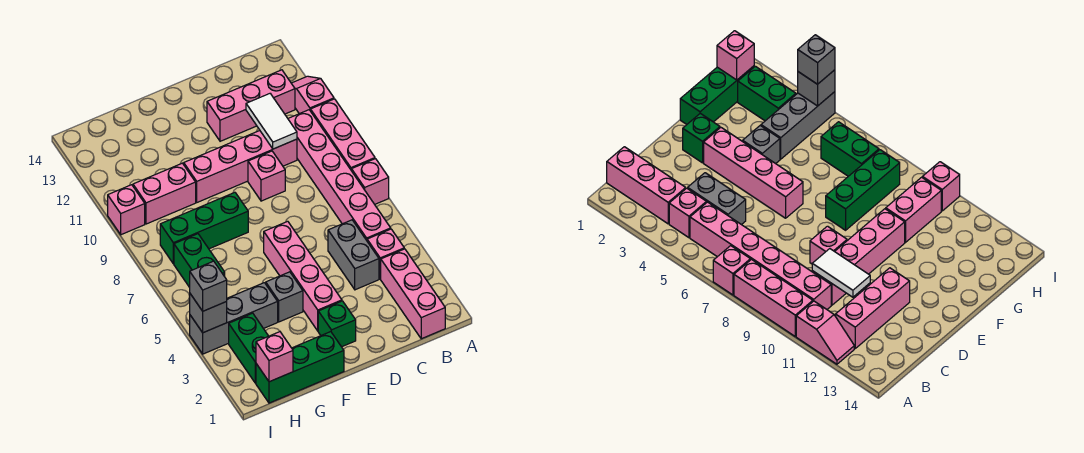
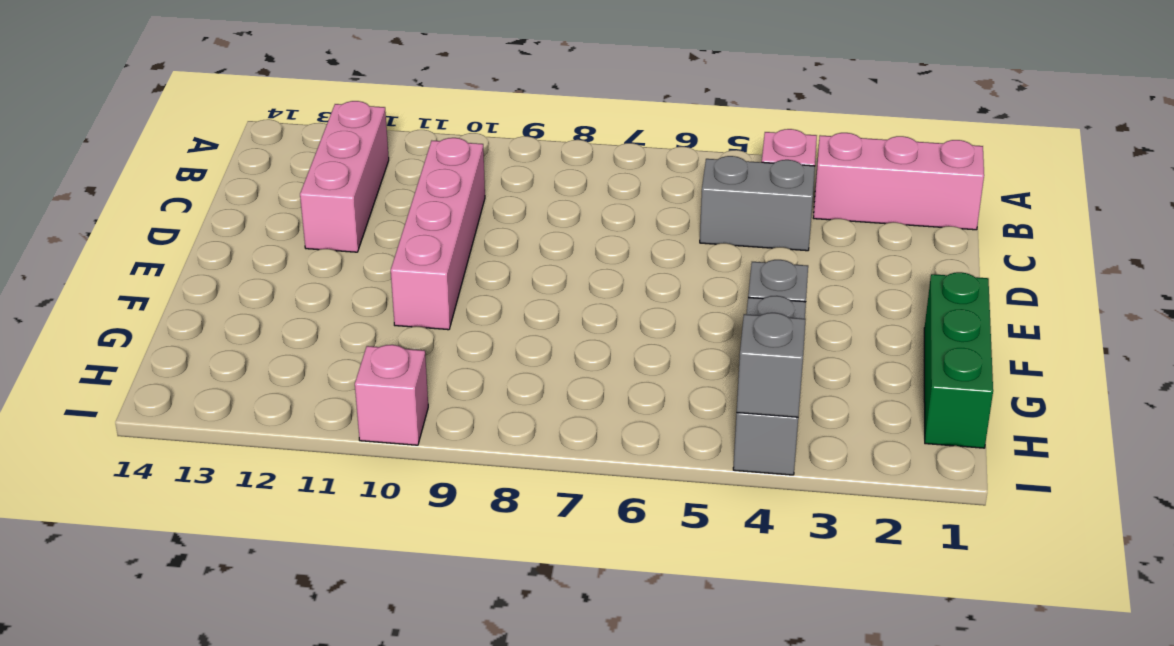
none -> pink 1x1 brick [352,159,389,204]
none -> pink 1x3 brick [311,99,375,171]
none -> pink 1x2 slope [291,76,334,114]

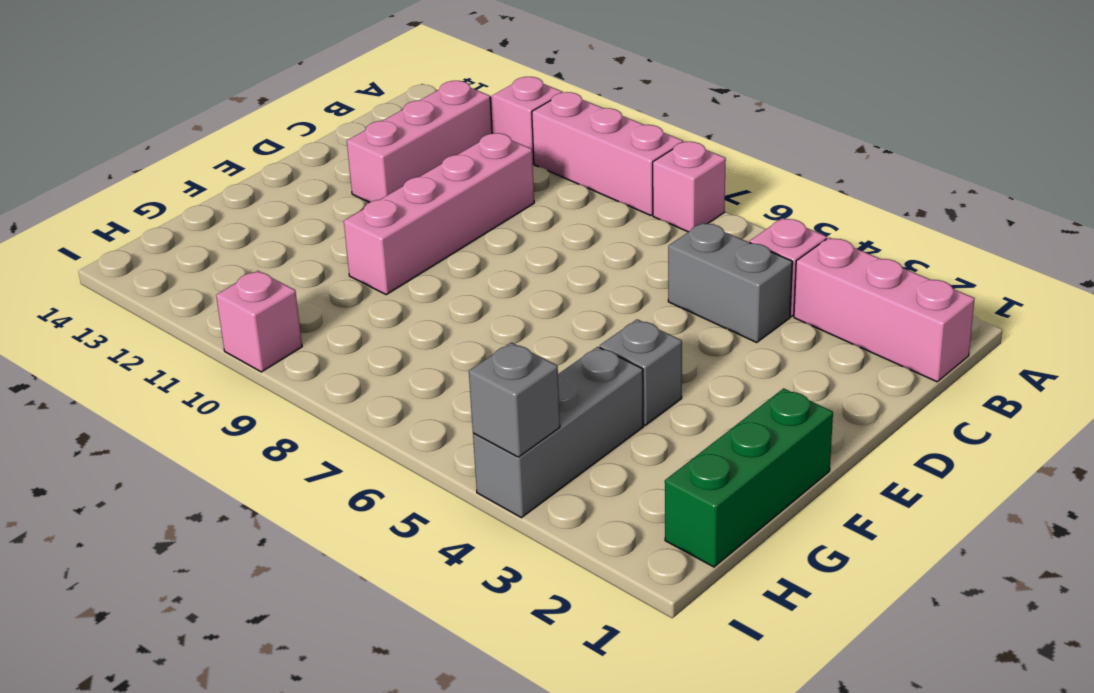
none -> pink 1x6 brick [288,110,391,240]
none -> pink 1x1 brick [248,151,285,201]
none -> green 1x1 brick [318,301,356,347]

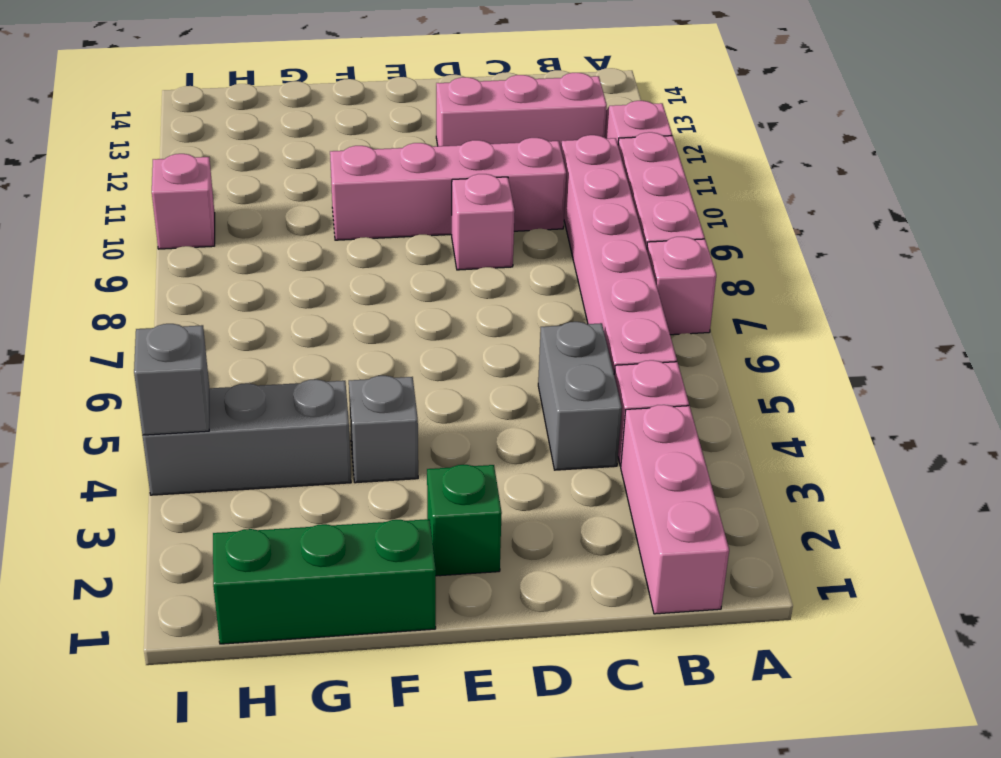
none -> pink 1x4 brick [264,221,342,331]
none -> green 1x3 brick [160,192,248,264]
none -> pink 1x2 brick [133,163,196,224]

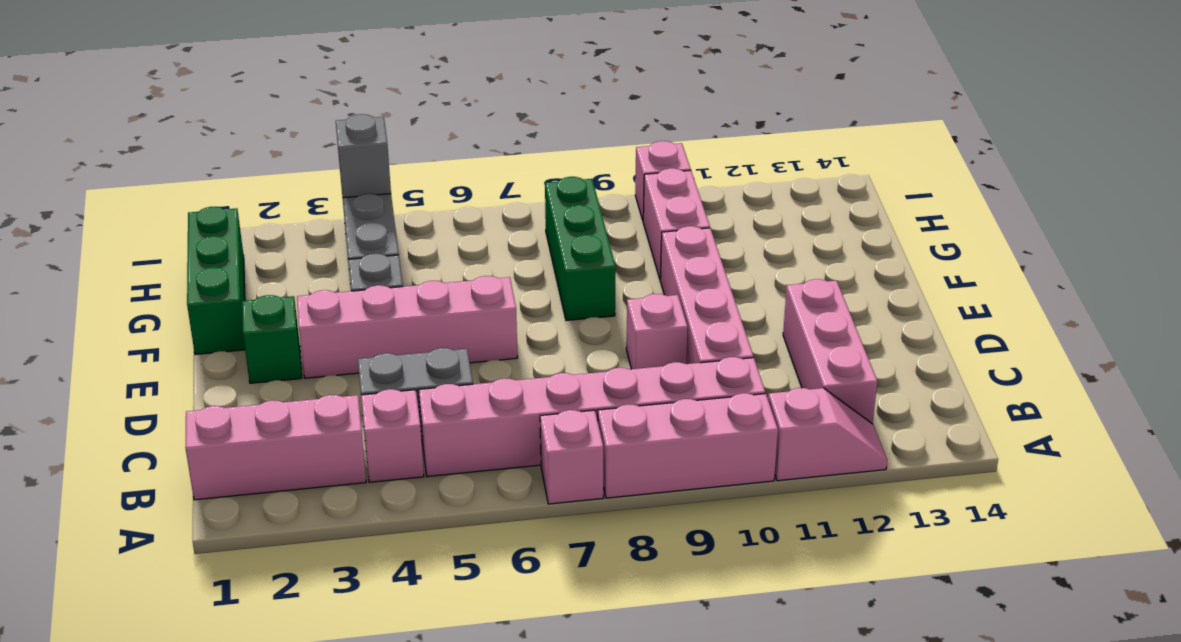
none -> green 1x2 brick [229,313,268,383]
none -> green 1x2 brick [174,234,225,287]
none -> white 1x2 tile [246,94,297,149]

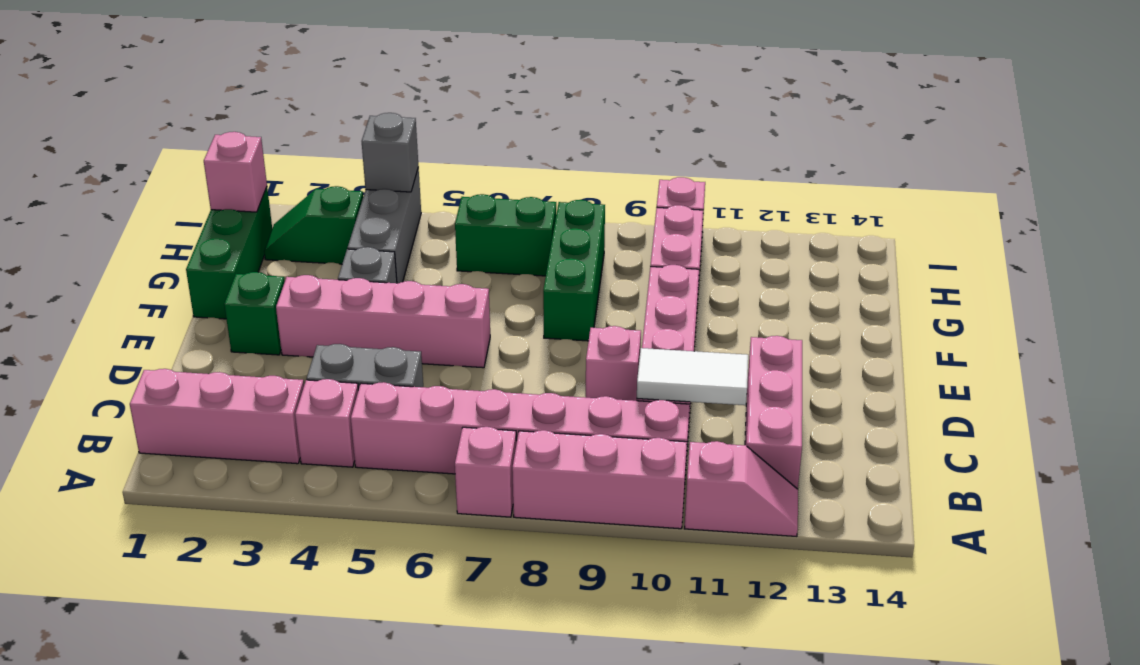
green 1x2 slope [264,186,363,264] -> green 1x2 brick [229,313,268,383]
none -> grey 1x1 brick [190,261,227,311]

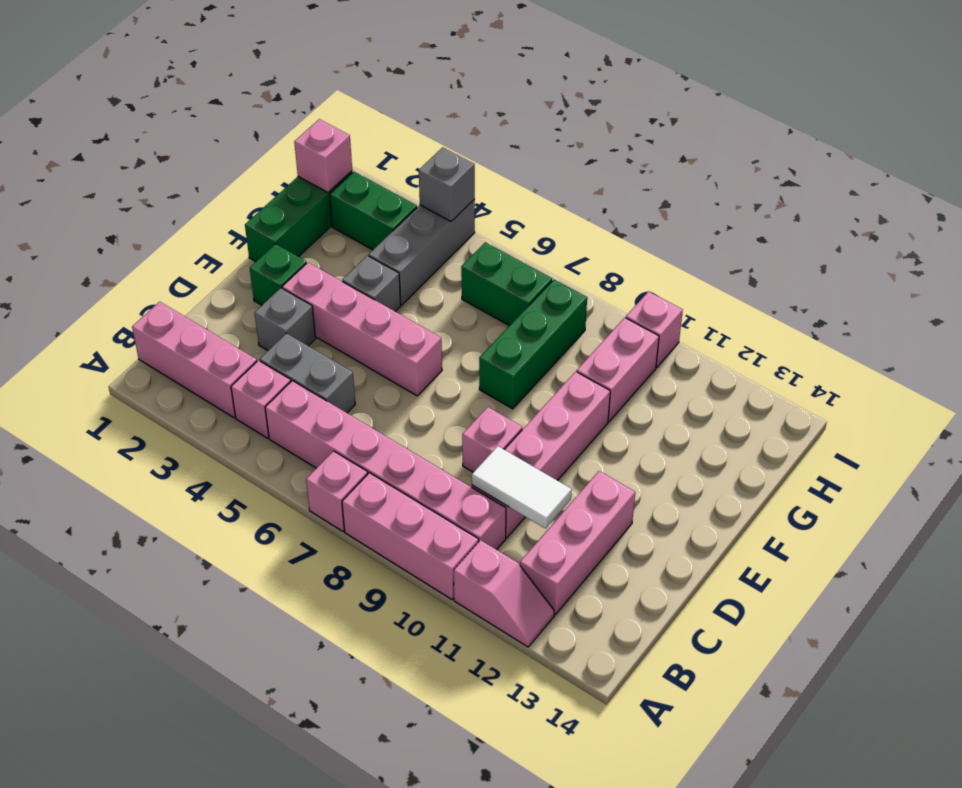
grey 1x1 brick [255,288,316,351] -> grey 1x1 brick moved to [190,261,227,311]

